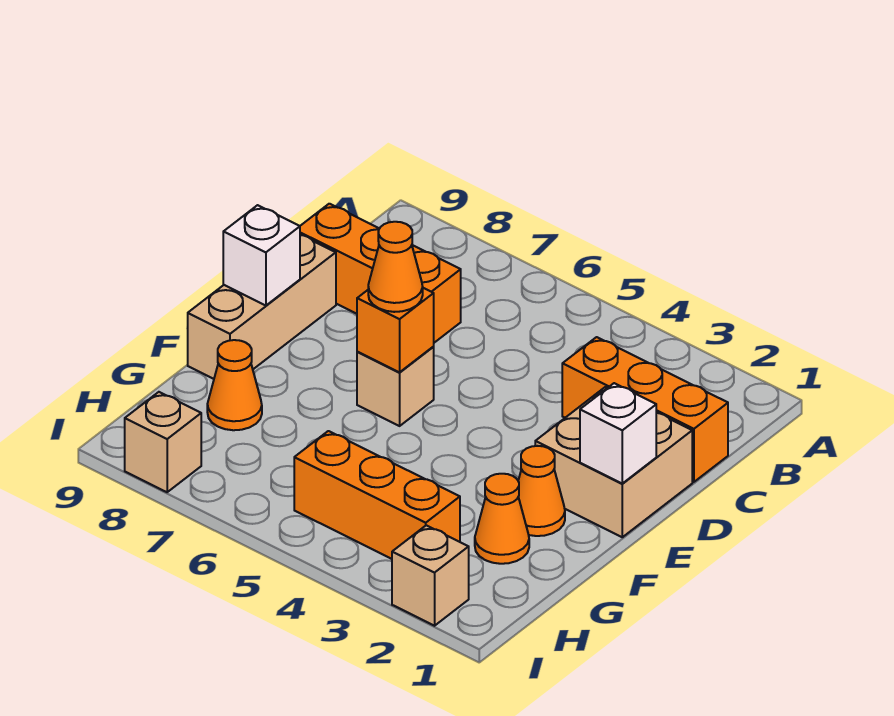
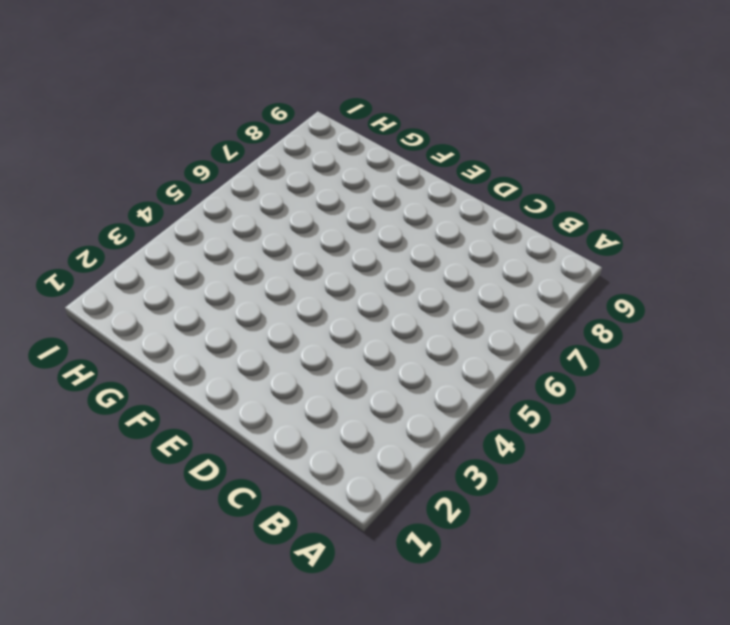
none -> orange 1x3 brick [562,337,728,482]
none -> orange 1x3 brick [300,204,461,343]
none -> tan 2x2 brick [535,387,692,537]

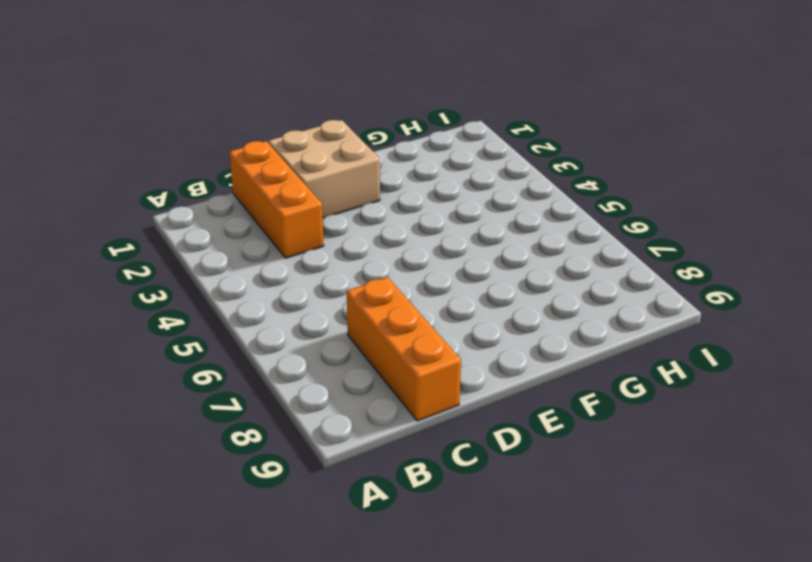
none -> tan 1x3 brick [188,235,336,379]
none -> tan 1x1 brick [357,347,434,426]
none -> orange 1x1 cone [518,446,565,536]

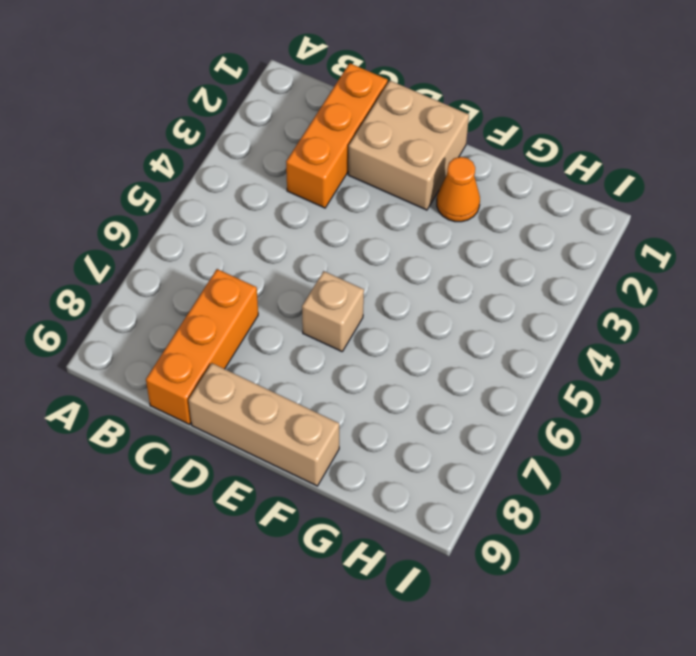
none -> orange 1x1 cone [475,474,529,564]
none -> orange 1x1 cone [207,340,262,430]
none -> orange 1x3 brick [294,431,460,559]

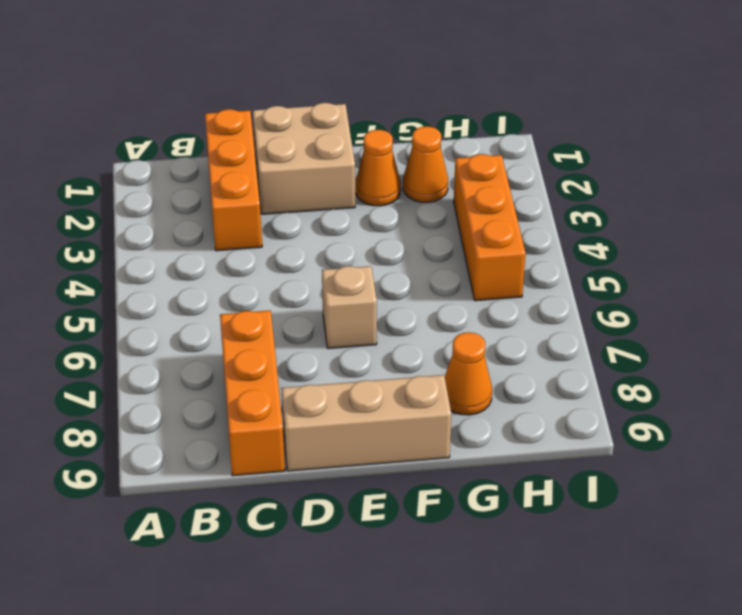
none -> tan 1x1 brick [392,525,469,626]
none -> tan 1x1 brick [125,392,201,492]
none -> white 1x1 brick [580,383,656,483]

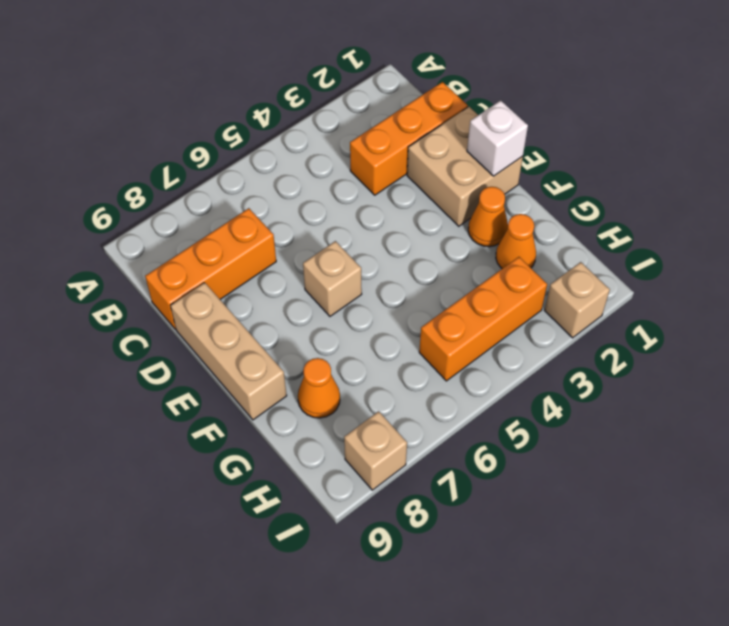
none -> orange 1x1 brick [357,288,434,372]
none -> white 1x1 brick [223,205,300,306]
none -> orange 1x1 cone [368,222,423,312]

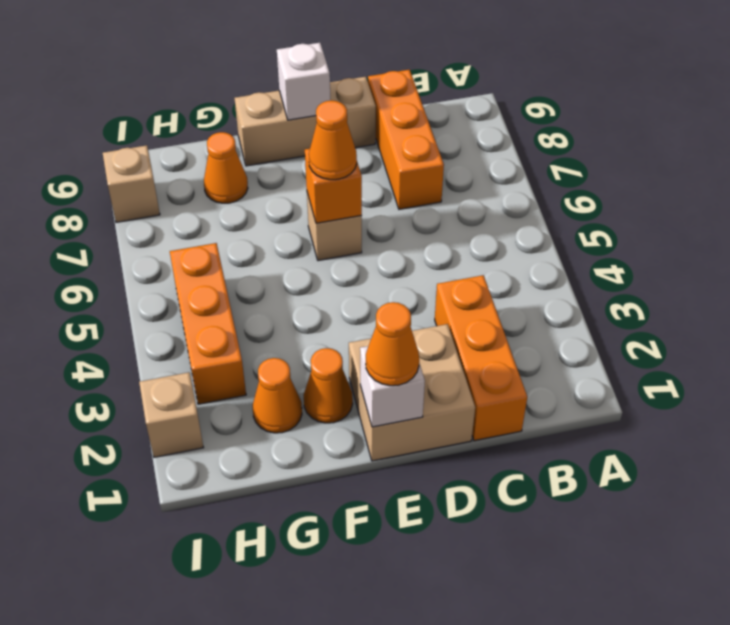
orange 1x1 cone [366,302,419,386] -> none

